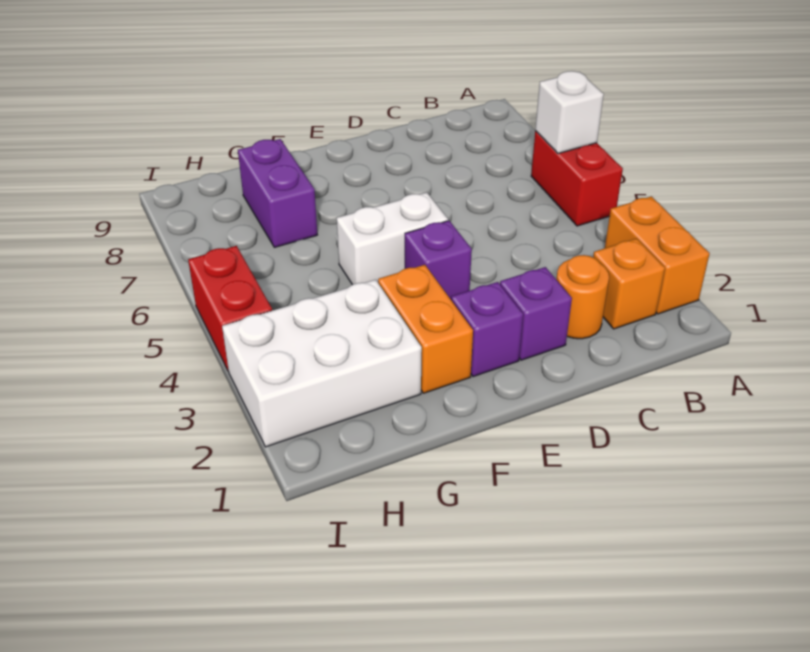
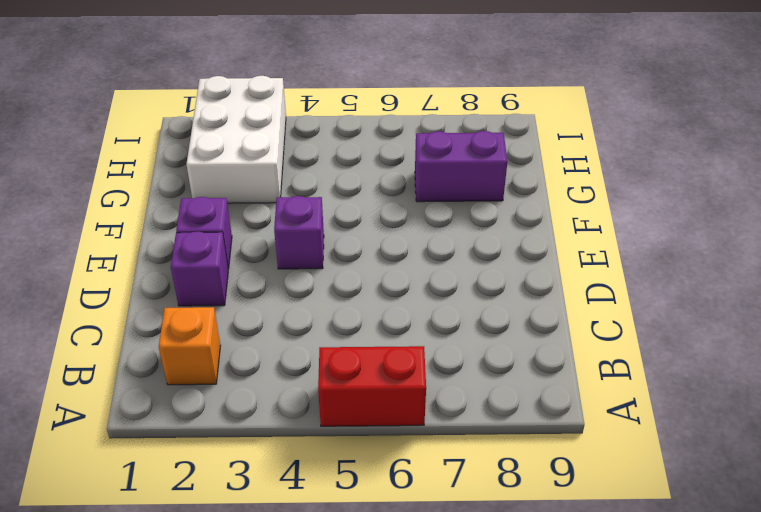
none -> orange 1x2 brick [605,196,710,314]
none -> orange 1x1 round brick [556,255,609,339]
none -> white 1x2 brick [337,192,448,285]

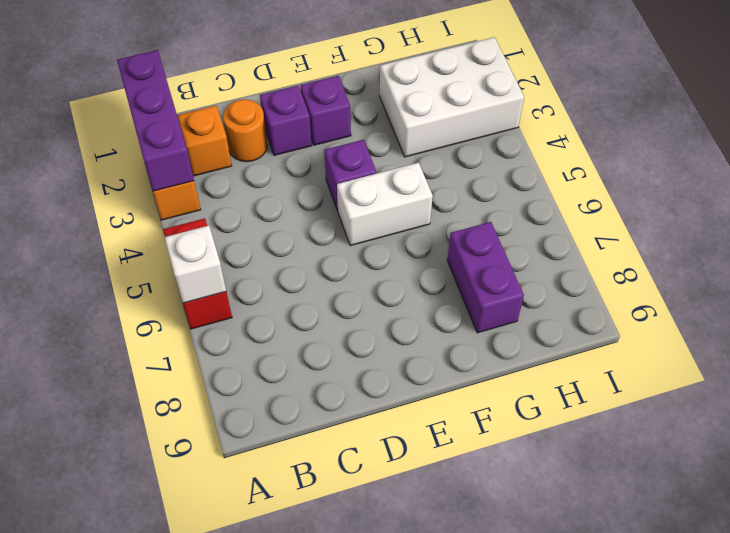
purple 1x3 brick [117,50,194,191] -> none
none -> orange 1x2 brick [378,265,473,393]
none -> red 1x2 brick [188,246,272,371]

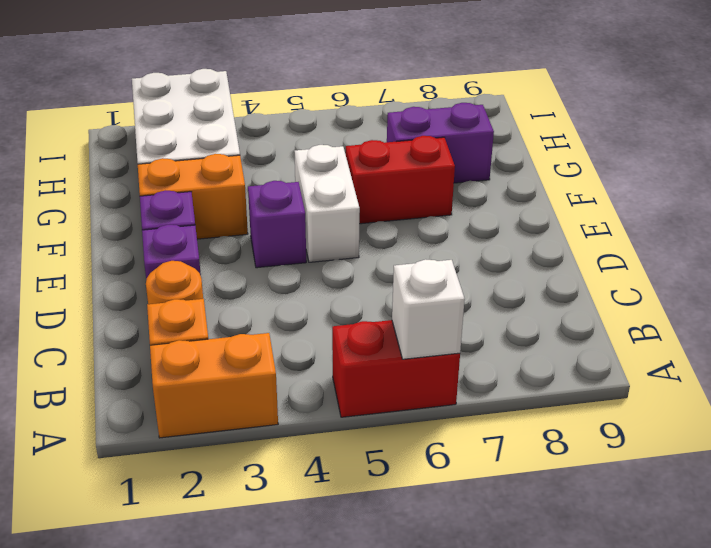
red 1x2 brick [346,136,455,224] -> red 1x2 brick moved to [188,246,272,371]

